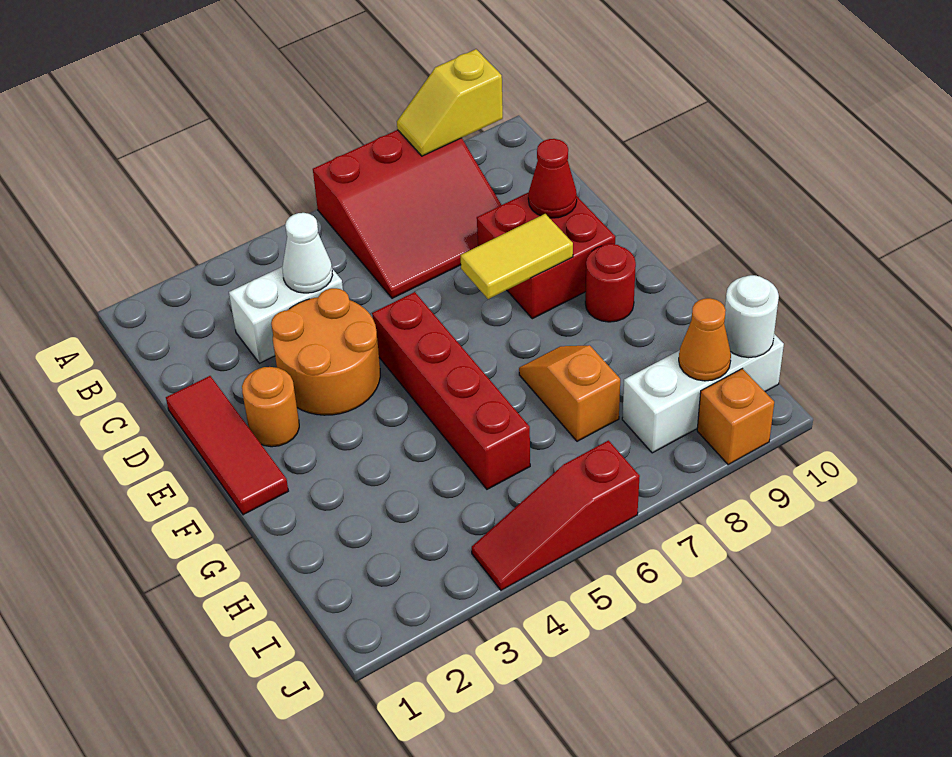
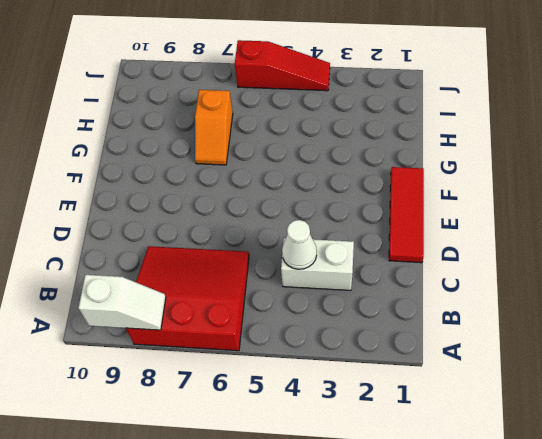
white 1x2 slope [79,275,166,330] -> yellow 1x2 slope [397,49,503,156]
none -> orange 2x2 round brick [271,288,380,415]
none -> red 2x2 brick [477,192,615,319]
none -> orange 1x1 round brick [242,367,299,447]

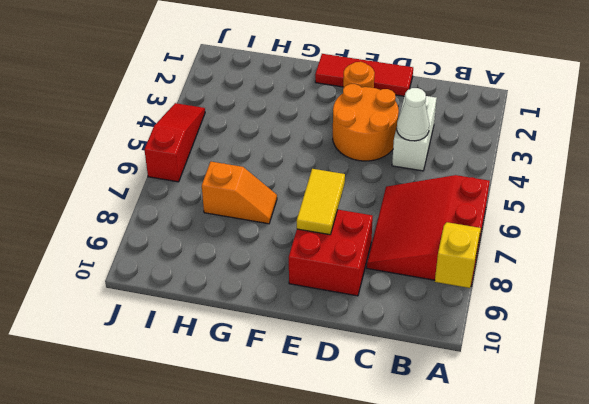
none -> red 1x4 brick [372,292,530,489]
none -> red 1x1 round brick [585,244,636,322]
none -> white 1x3 brick [622,334,784,453]

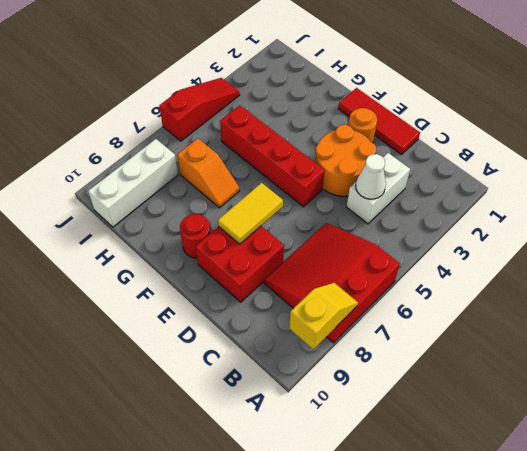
none -> orange 1x1 brick [697,369,774,465]
none -> red 1x1 cone [528,139,577,218]
none -> orange 1x1 cone [679,298,731,381]

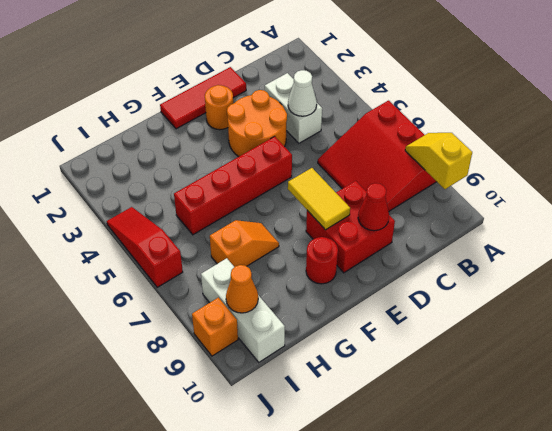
none -> white 1x1 round brick [724,275,779,358]

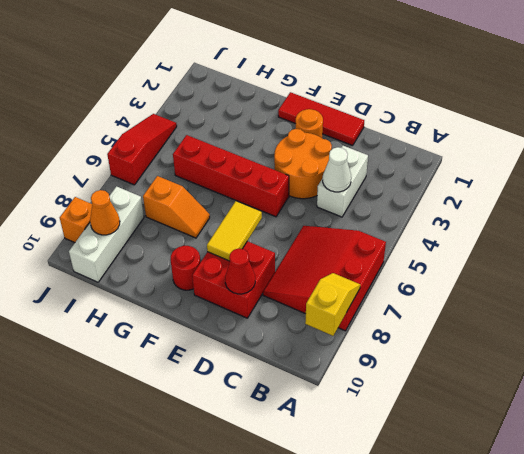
none -> white 1x1 round brick [724,275,779,358]

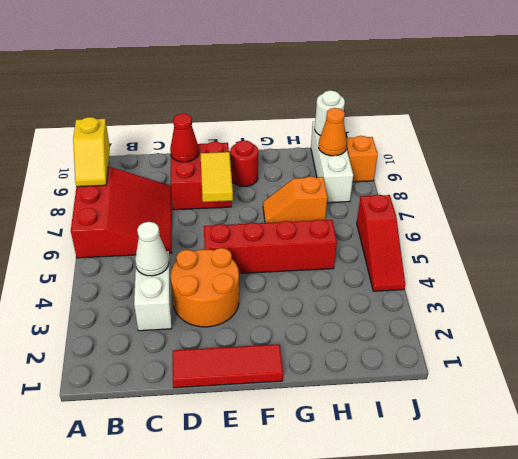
none -> orange 1x1 round brick [242,367,299,447]

